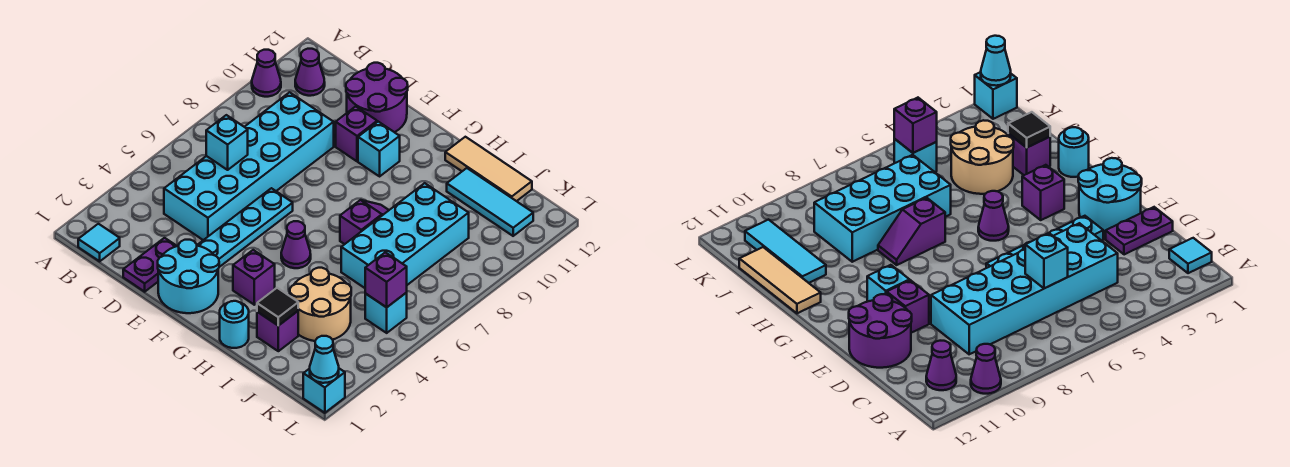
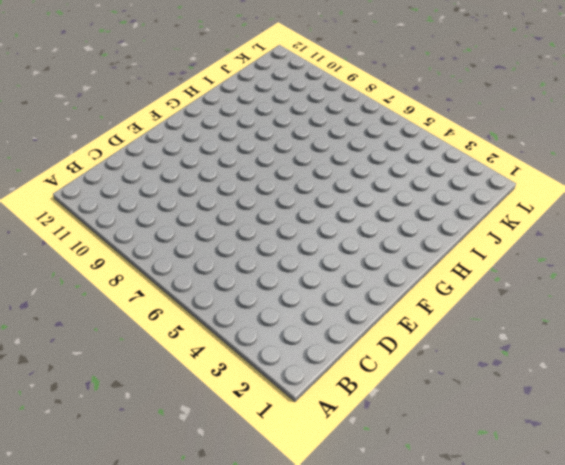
none -> purple 1x1 cone [252,50,281,97]
none -> cyan 1x1 tile [78,224,120,261]
none -> purple 1x1 cone [295,49,325,96]

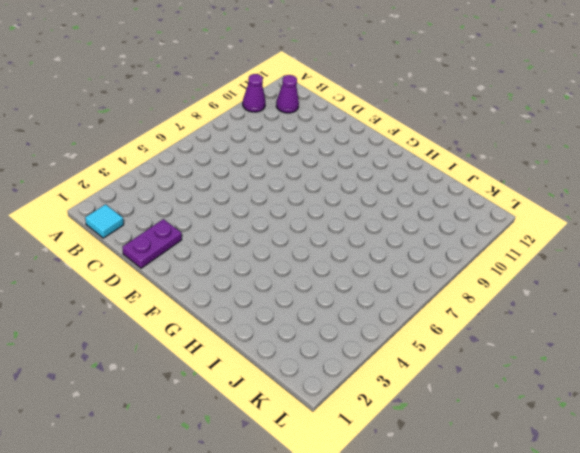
none -> cyan 2x6 brick [164,92,334,240]
none -> purple 2x2 round brick [346,63,408,132]
none -> cyan 2x2 round brick [158,240,219,313]

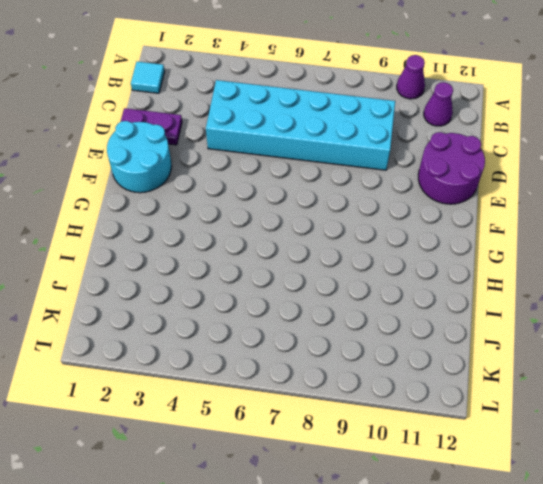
none -> cyan 1x4 plate [197,188,293,267]
none -> purple 1x1 brick [336,106,377,161]
none -> cyan 1x1 brick [358,122,400,176]

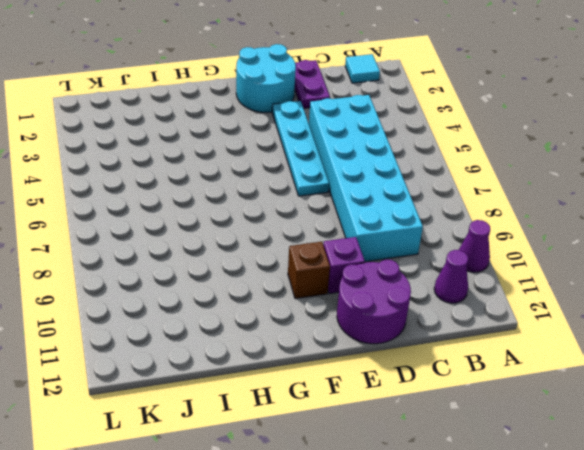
brown 1x1 brick [288,242,330,299] -> cyan 1x1 brick [358,122,400,176]
none -> purple 1x1 brick [233,250,275,305]
none -> purple 1x1 cone [281,221,311,268]
none -> cyan 1x1 round brick [220,301,249,348]

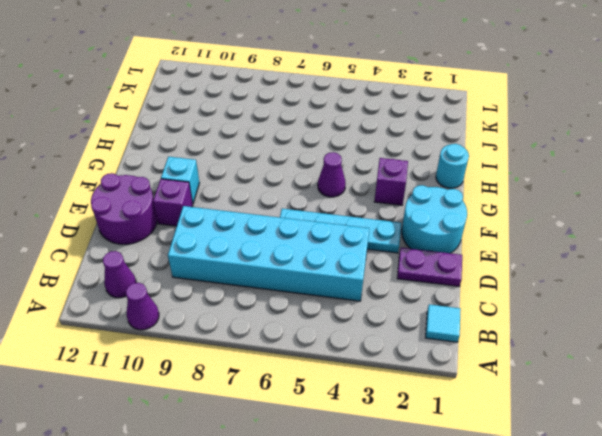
none -> purple 1x2 slope [340,200,389,244]
none -> tan 1x3 tile [445,137,532,201]
none -> purple 1x1 brick [257,311,298,351]

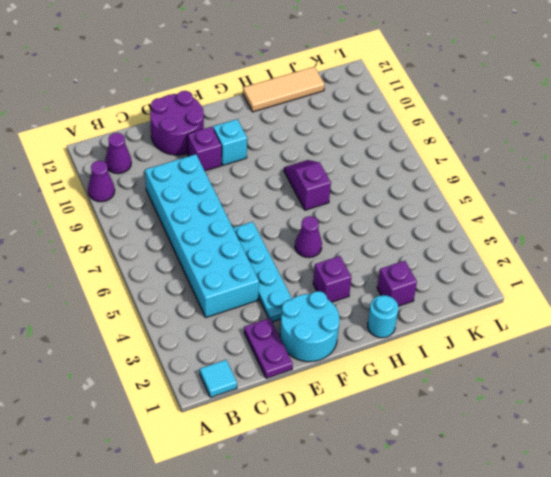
none -> tan 2x2 round brick [290,268,351,341]
none -> cyan 2x4 brick [341,183,469,288]
none -> cyan 1x3 tile [447,168,533,236]

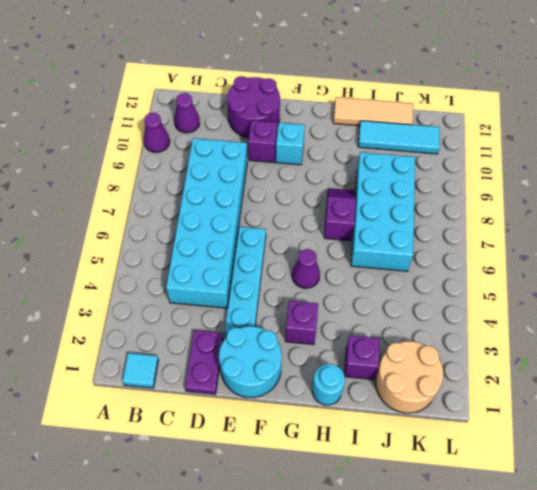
tan 2x2 round brick [375,341,443,413] -> tan 2x2 round brick moved to [290,268,351,341]
none -> cyan 1x1 brick [365,293,407,333]
none -> cyan 1x1 brick [303,369,345,413]
none -> cyan 1x1 brick [206,115,248,170]

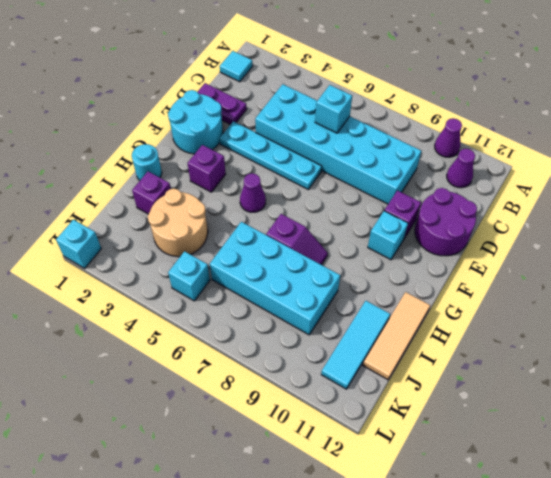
none -> black 1x1 tile [257,288,298,326]
none -> purple 1x1 brick [365,252,407,307]
none -> cyan 1x1 cone [310,336,339,383]

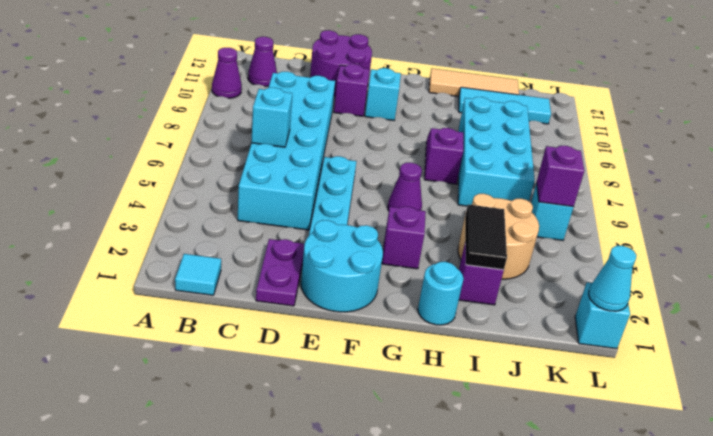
black 1x2 tile [465,204,507,270] -> black 1x1 tile [257,288,298,326]

